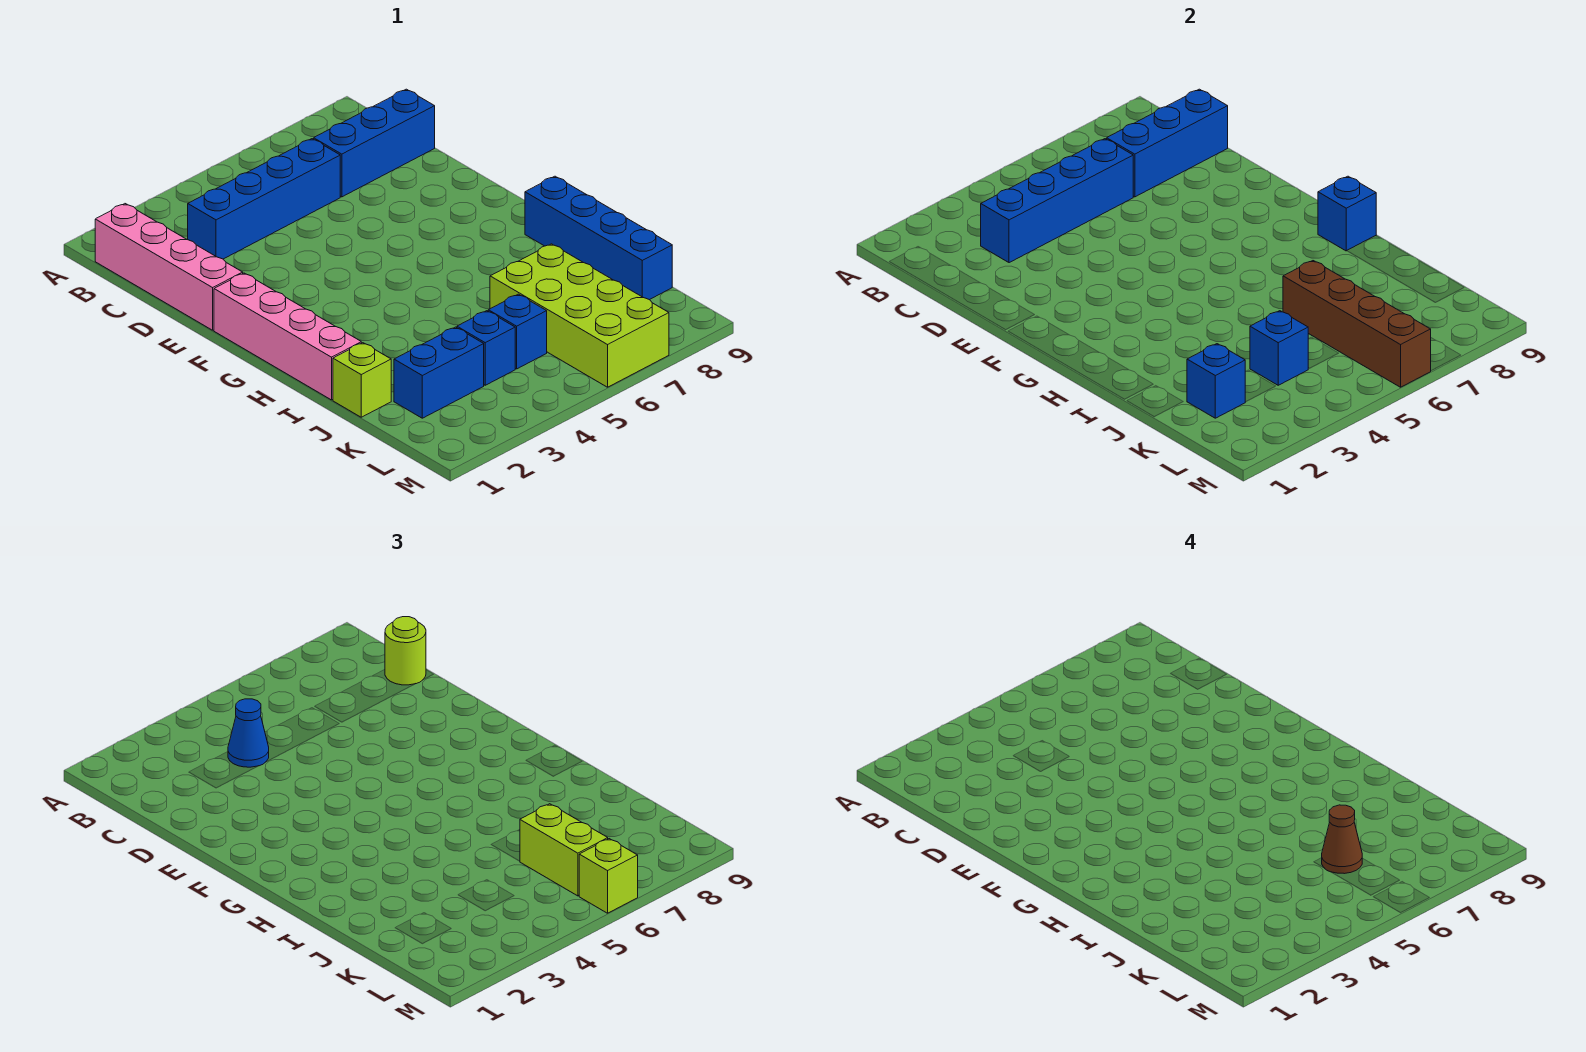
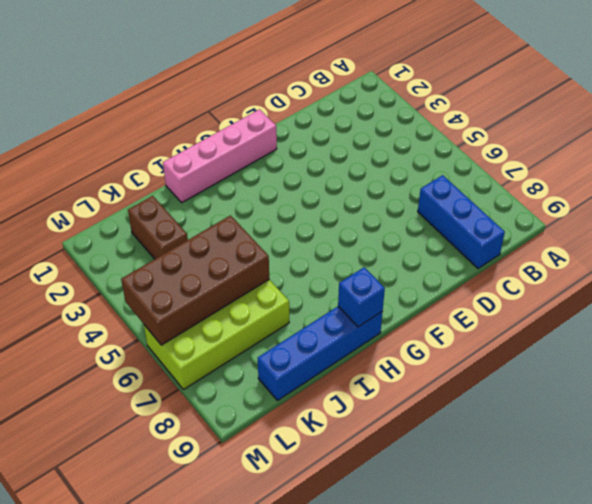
brown 2x4 brick [121,215,269,345] -> brown 1x4 brick [1283,261,1431,387]
brown 1x2 brick [128,196,188,259] -> blue 1x2 brick [394,327,484,418]
none -> pink 1x4 brick [95,204,243,330]
none -> blue 1x4 brick [188,139,340,259]
none -> lime 1x1 brick [333,343,391,417]

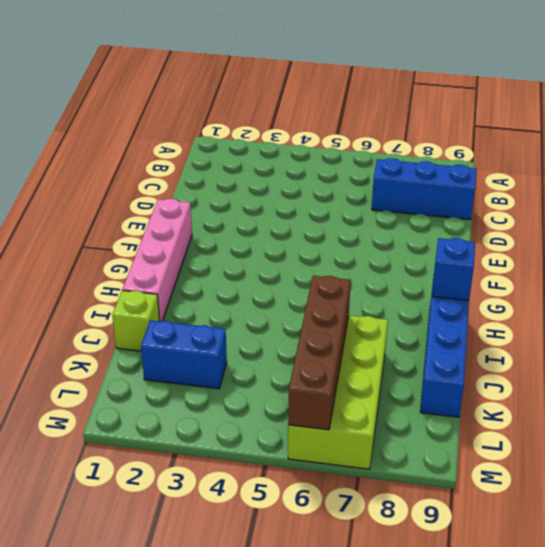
none -> pink 1x4 brick [95,204,243,330]
none -> blue 1x4 brick [188,139,340,259]
none -> blue 1x1 brick [457,311,515,385]

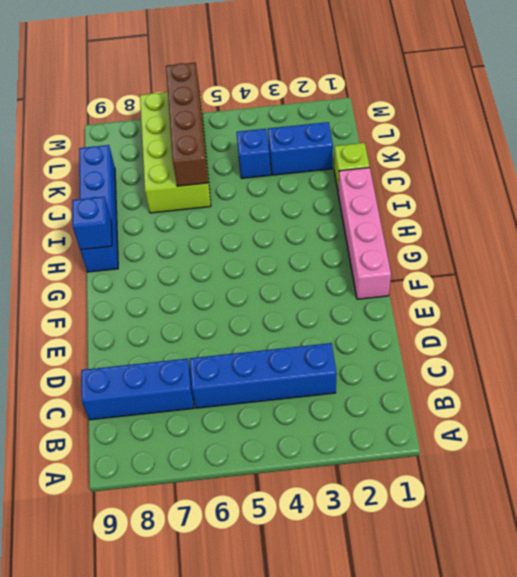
none -> pink 1x4 brick [95,204,243,330]
none -> blue 1x1 brick [488,294,547,369]
none -> blue 1x4 brick [981,139,1133,263]

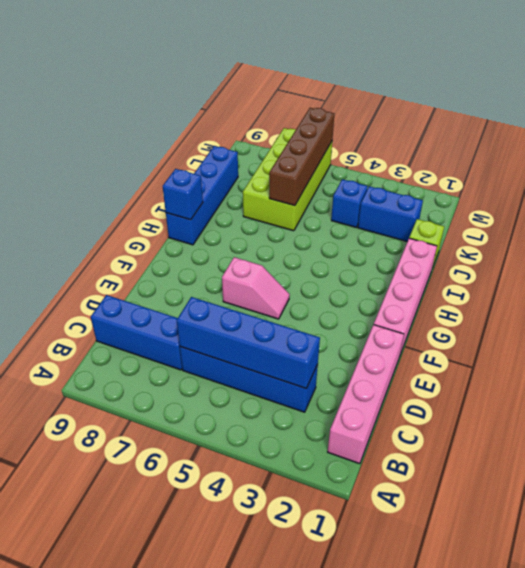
pink 1x2 slope [222,257,290,319] -> none
none -> blue 1x1 brick [488,294,547,369]
none -> blue 1x3 brick [1107,89,1228,197]
none -> blue 1x1 brick [1187,344,1245,418]

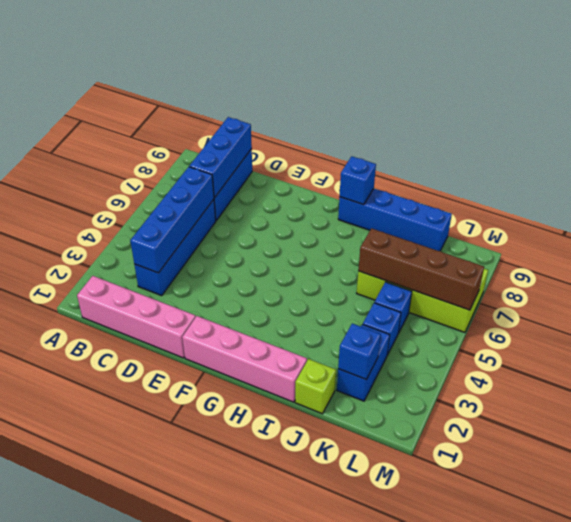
none -> blue 1x1 brick [1250,311,1308,385]
none -> blue 1x1 cone [228,699,269,767]
none -> lime 1x1 round brick [385,617,426,685]

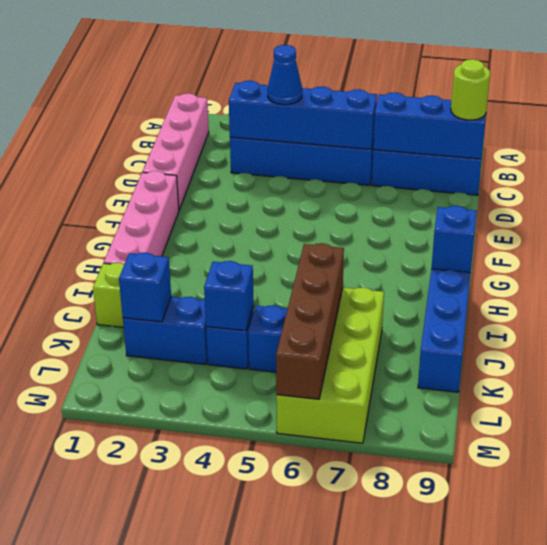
none -> lime 1x2 brick [520,804,608,896]
none -> lime 1x1 brick [579,839,638,913]
none -> brown 1x1 cone [1322,805,1362,874]

